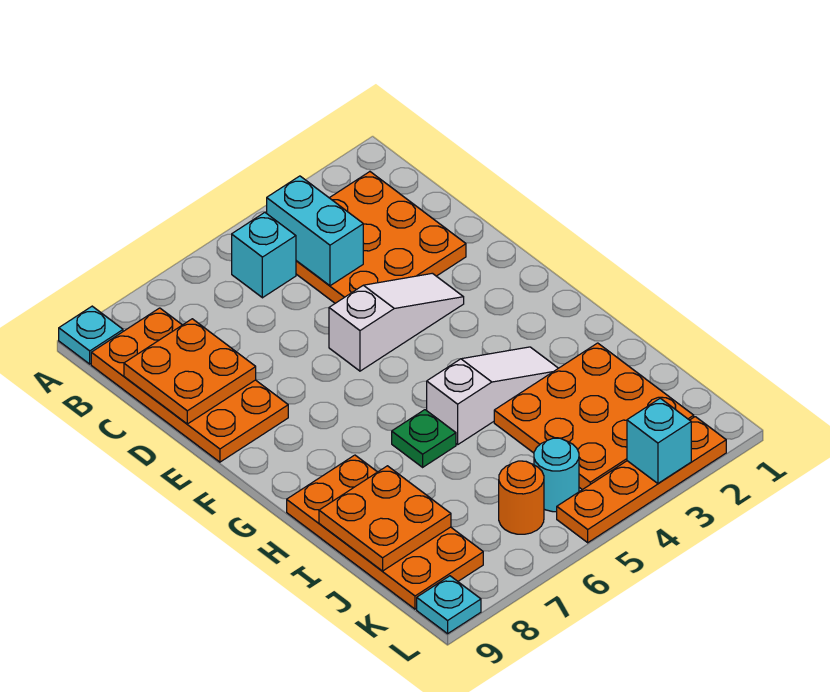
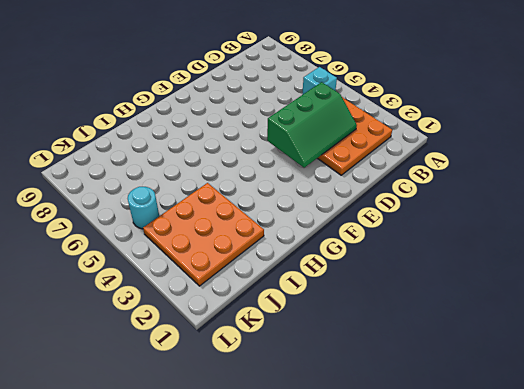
green 2x3 slope [267,82,357,168] -> cyan 1x2 brick [267,176,363,286]
none -> cyan 1x1 plate [59,306,123,364]
none -> orange 2x4 plate [91,308,288,462]
none -> white 1x3 slope [329,273,464,371]

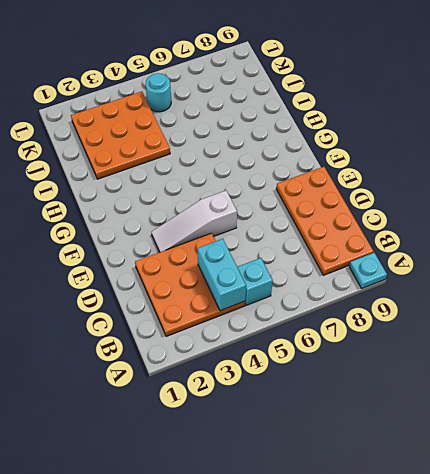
none -> white 1x3 slope [427,347,558,445]
none -> green 1x1 plate [392,410,456,467]
none -> orange 2x4 plate [287,455,483,609]

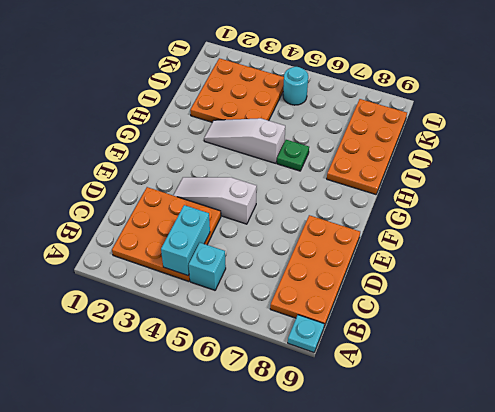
none -> orange 1x1 round brick [499,461,544,534]
none -> orange 1x4 plate [557,417,726,543]
none -> cyan 1x1 plate [417,576,481,634]

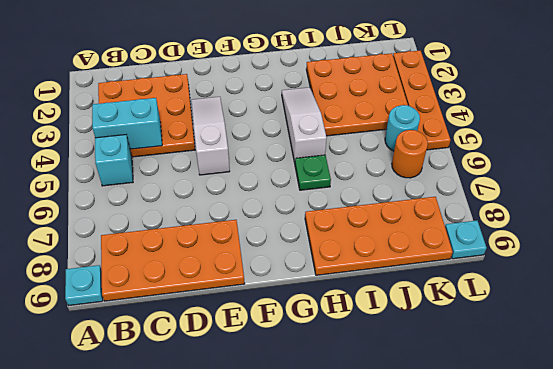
none -> orange 2x2 plate [124,319,256,424]
none -> orange 2x2 plate [319,466,451,571]
none -> cyan 1x1 brick [627,398,691,483]

